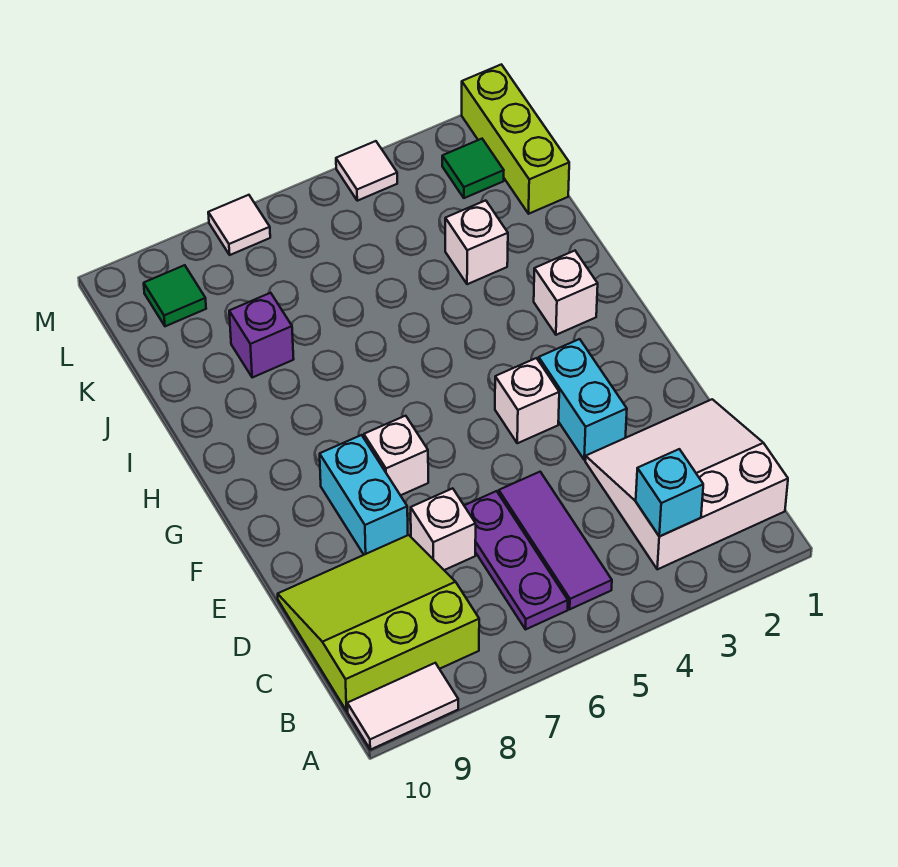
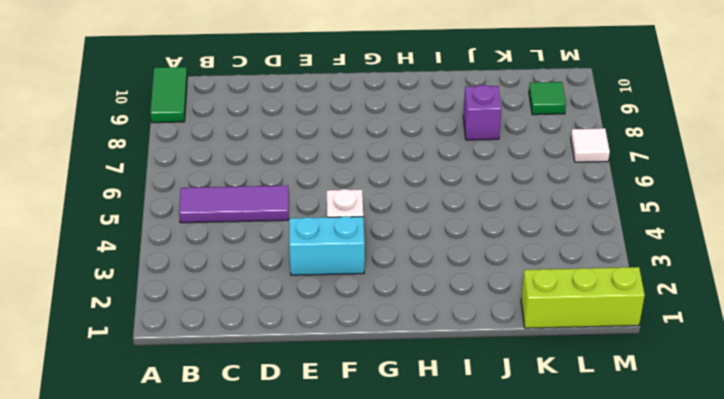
green 1x2 tile [150,67,187,123] -> white 1x2 tile [347,663,458,750]
none -> white 3x3 slope [585,399,788,569]
none -> purple 1x3 plate [464,491,568,629]
none -> lime 3x3 slope [278,535,479,711]

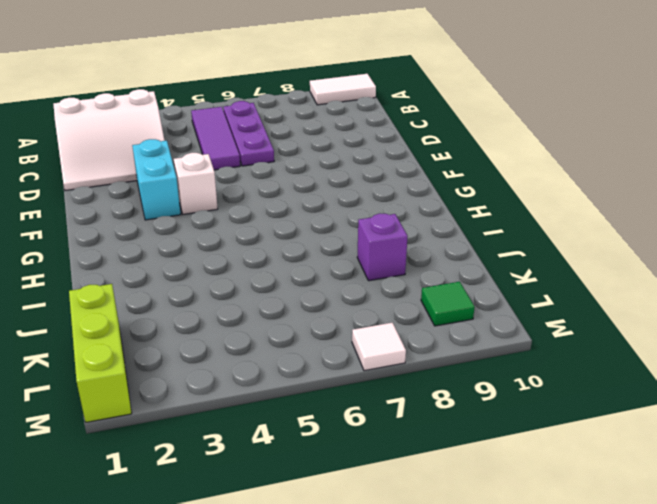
none -> lime 3x3 slope [278,535,479,711]
none -> white 1x1 brick [411,488,476,570]
none -> cyan 1x2 brick [320,435,408,555]

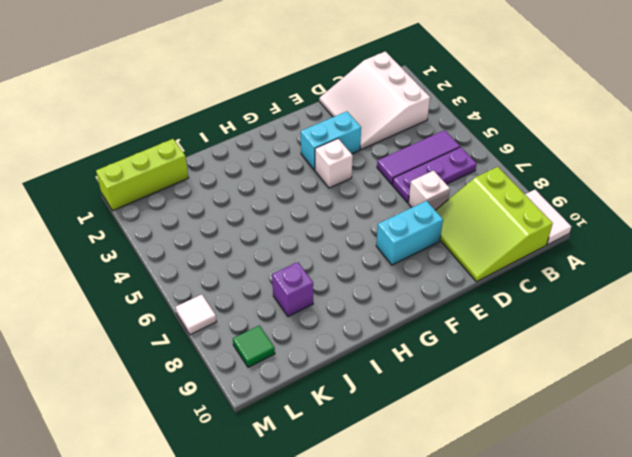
none -> white 1x1 brick [364,416,428,495]
none -> white 1x1 brick [534,251,598,335]
none -> white 1x1 brick [445,200,508,284]

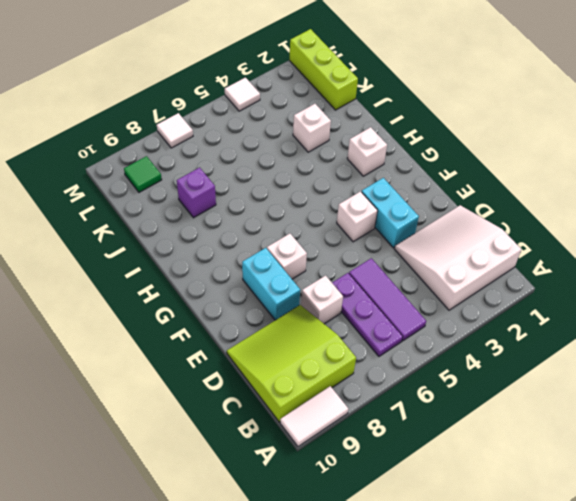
none -> green 1x1 tile [442,139,504,198]
none -> cyan 1x1 brick [636,449,703,536]

